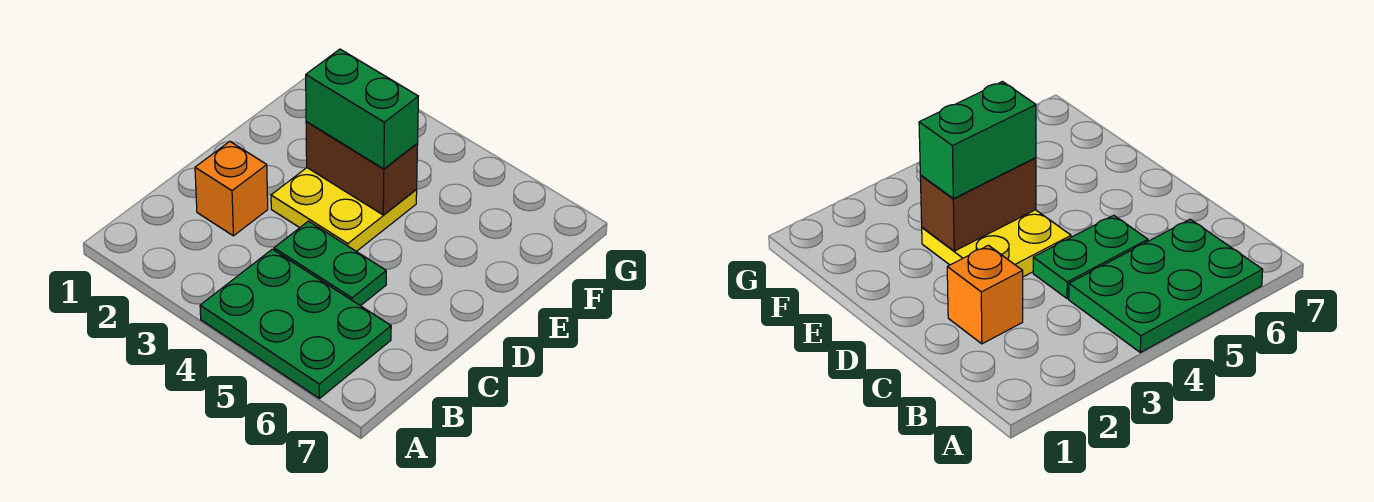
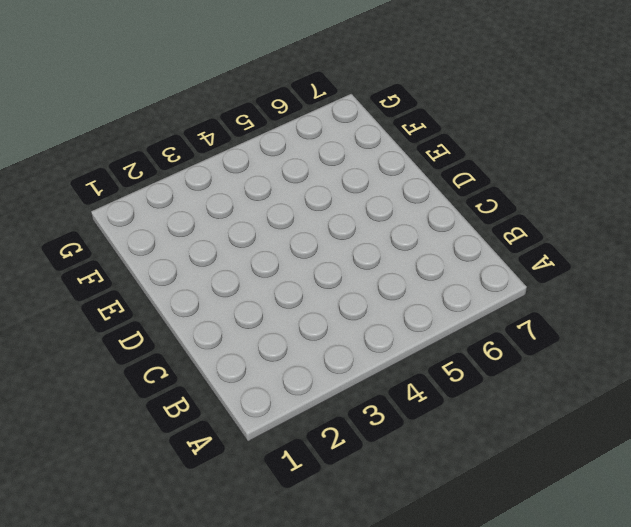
none -> green 2x3 plate [200,249,391,398]
none -> orange 1x1 brick [195,141,268,236]

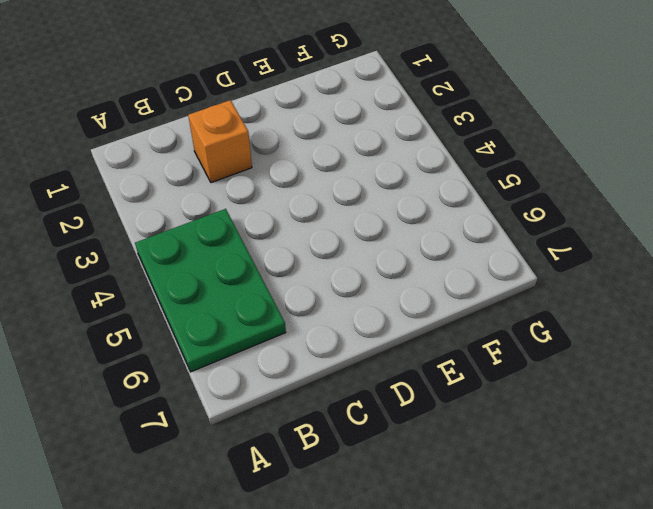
none -> green 1x2 plate [274,221,386,306]
none -> yellow 2x2 plate [271,168,417,251]

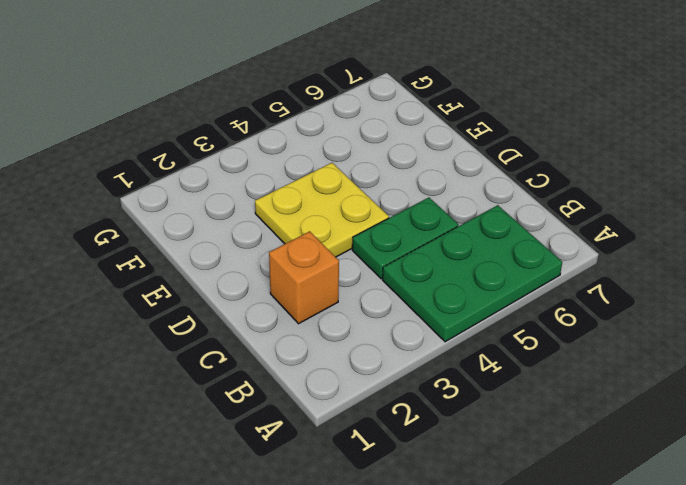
none -> brown 1x2 brick [306,122,418,215]
none -> green 1x2 brick [306,49,418,169]

